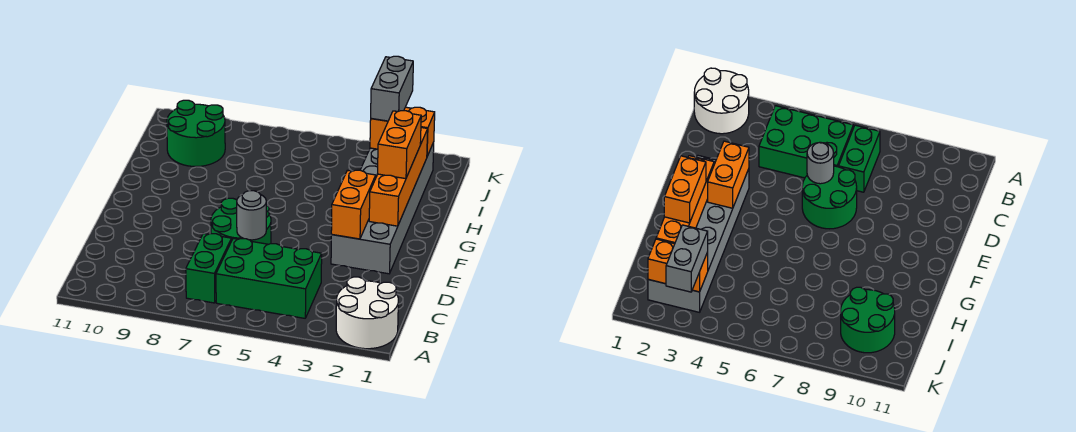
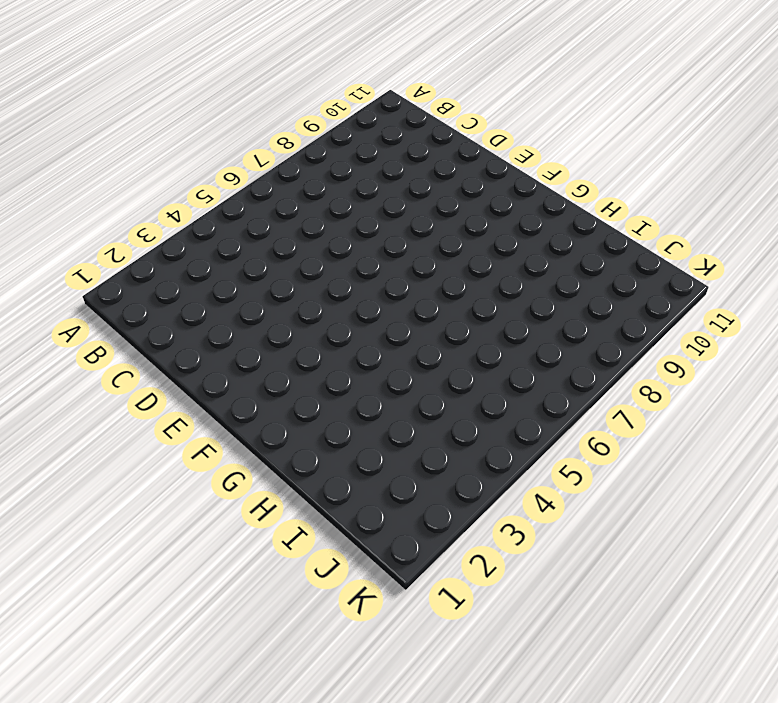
none -> white 2x2 round brick [336,277,398,349]
none -> green 2x3 brick [216,238,322,318]
none -> green 1x2 brick [186,233,232,303]

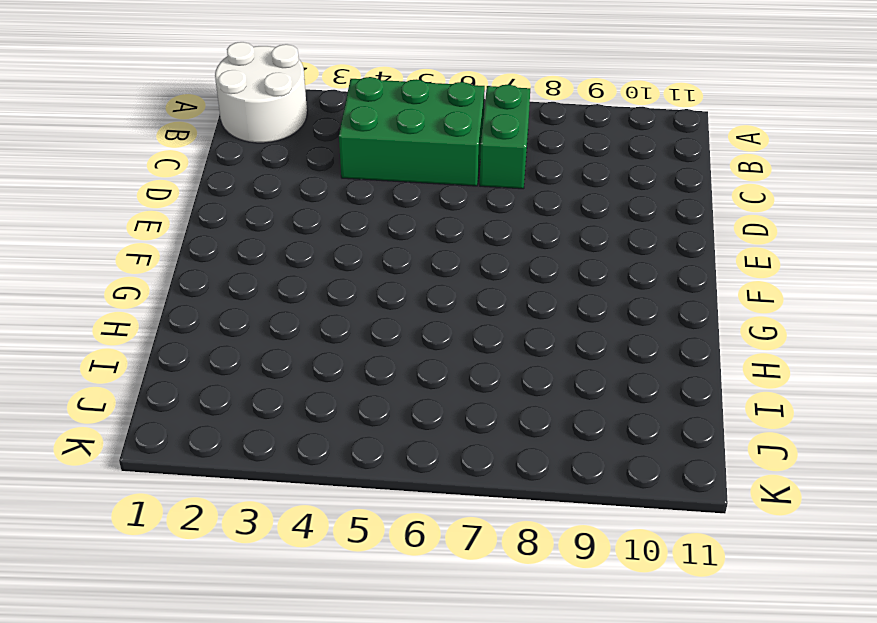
none -> green 2x2 round brick [211,198,271,244]
none -> grey 2x6 brick [331,143,434,274]
none -> green 2x2 round brick [167,100,225,167]

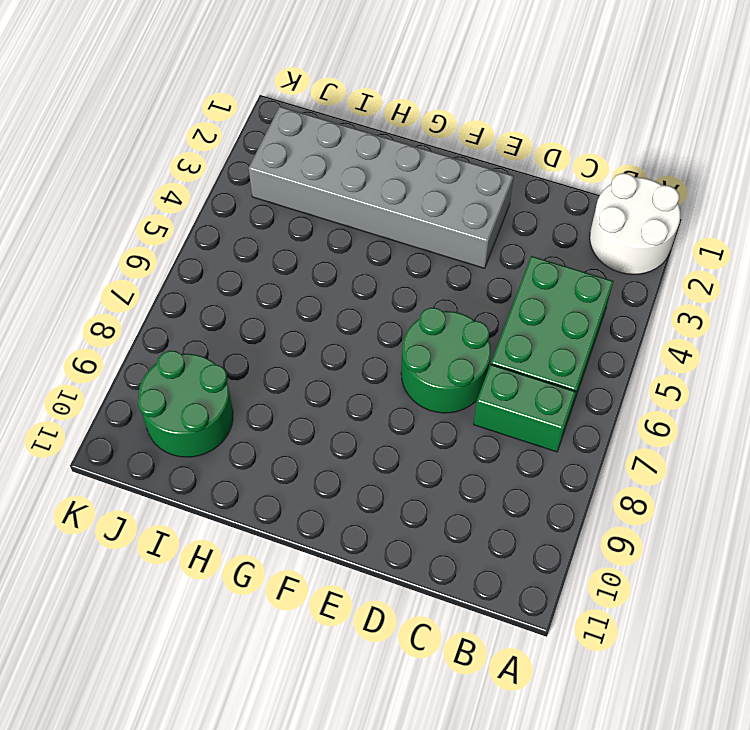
none -> grey 1x1 round brick [237,191,266,240]
none -> orange 1x2 brick [331,170,376,239]
none -> orange 1x4 brick [369,128,428,226]

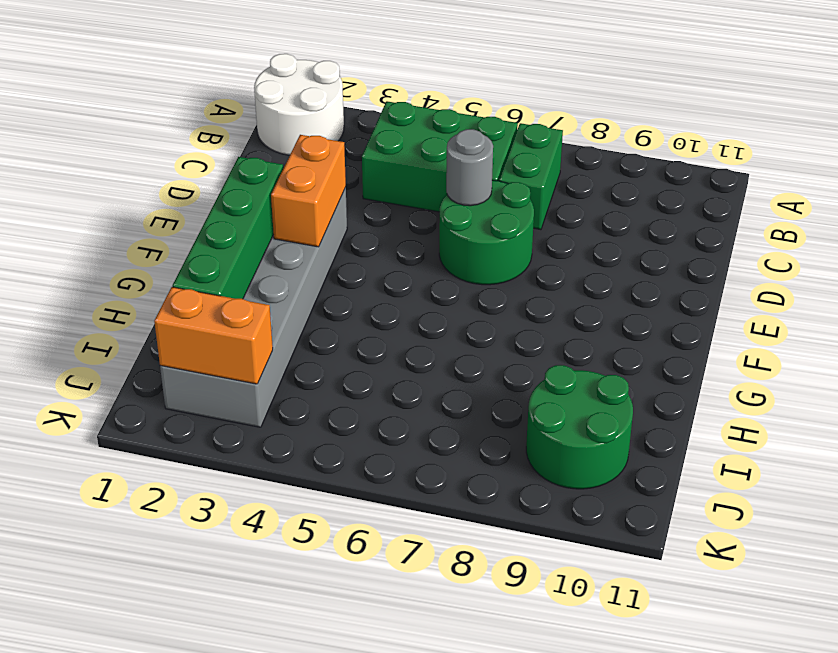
green 1x4 brick [173,157,283,299] -> orange 1x4 brick [369,128,428,226]
none -> orange 1x2 brick [378,111,421,179]
none -> grey 1x2 brick [371,56,413,121]

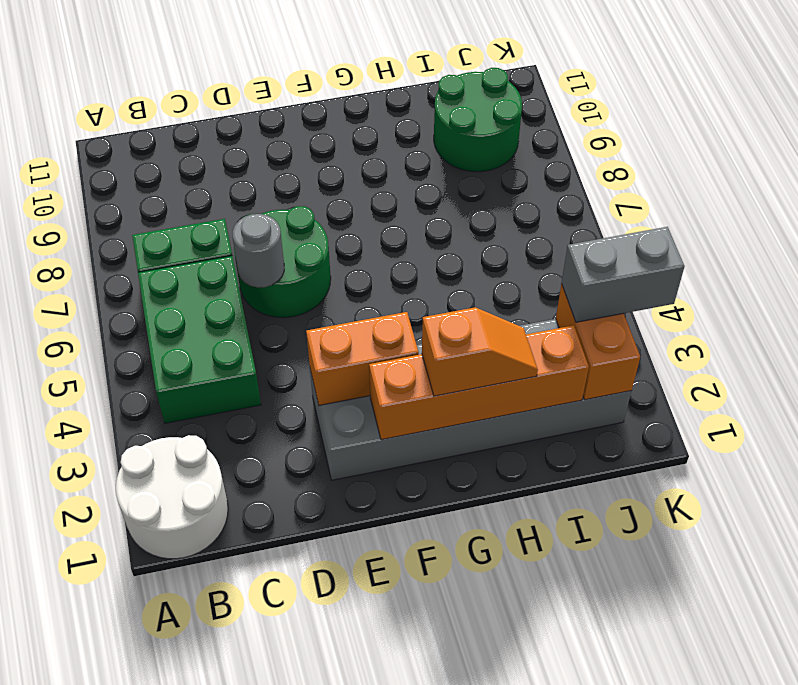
orange 1x2 slope [422,307,538,396] -> orange 1x2 brick [378,111,421,179]

